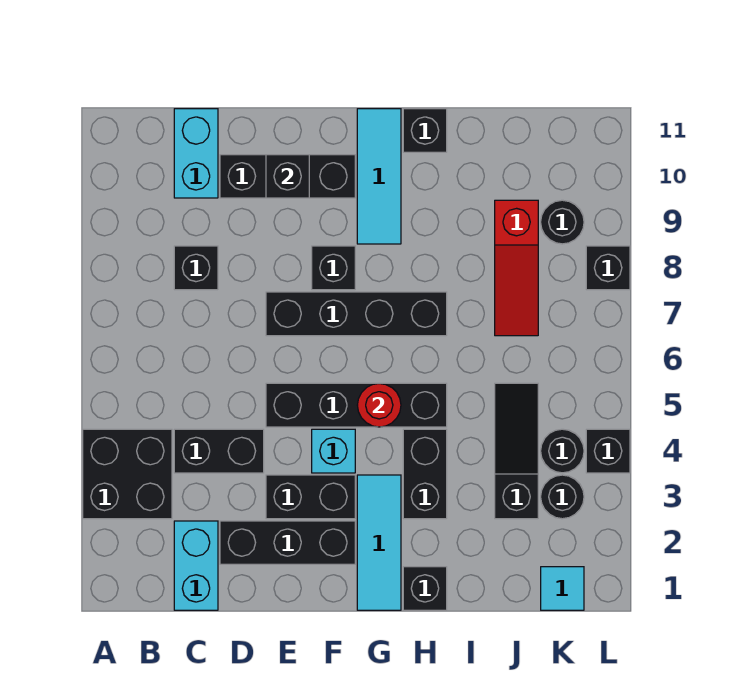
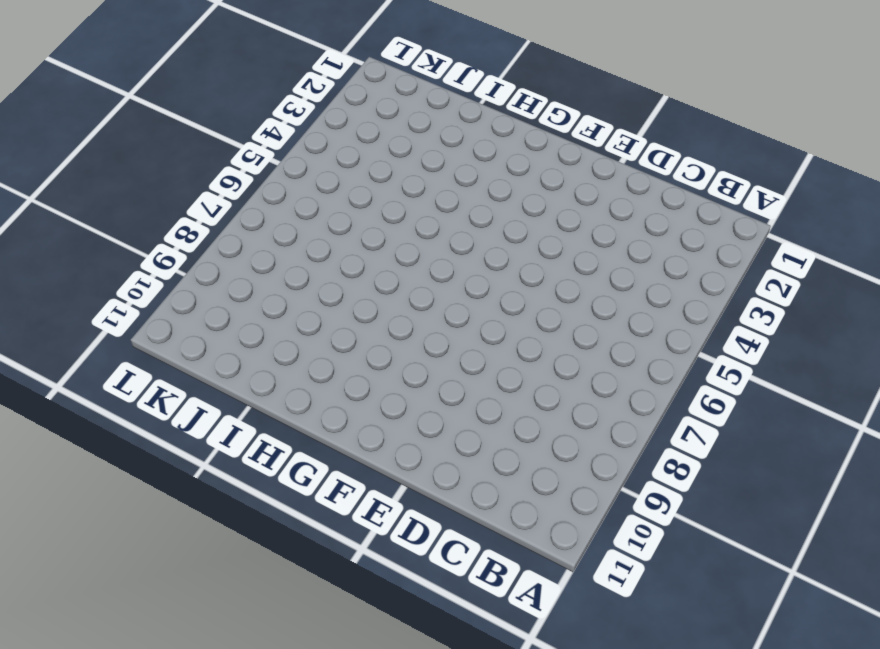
none -> black 2x2 brick [83,429,172,519]
none -> cyan 1x2 brick [174,521,218,610]
none -> black 1x2 brick [174,429,264,473]

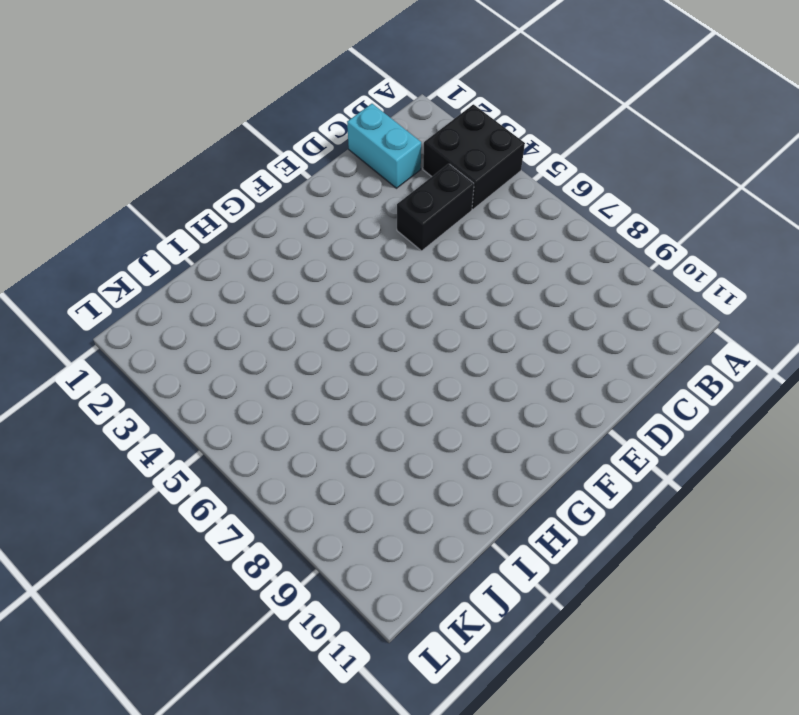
none -> black 1x1 brick [174,246,218,290]
none -> cyan 1x2 brick [174,109,218,198]
none -> black 1x3 brick [220,521,355,564]

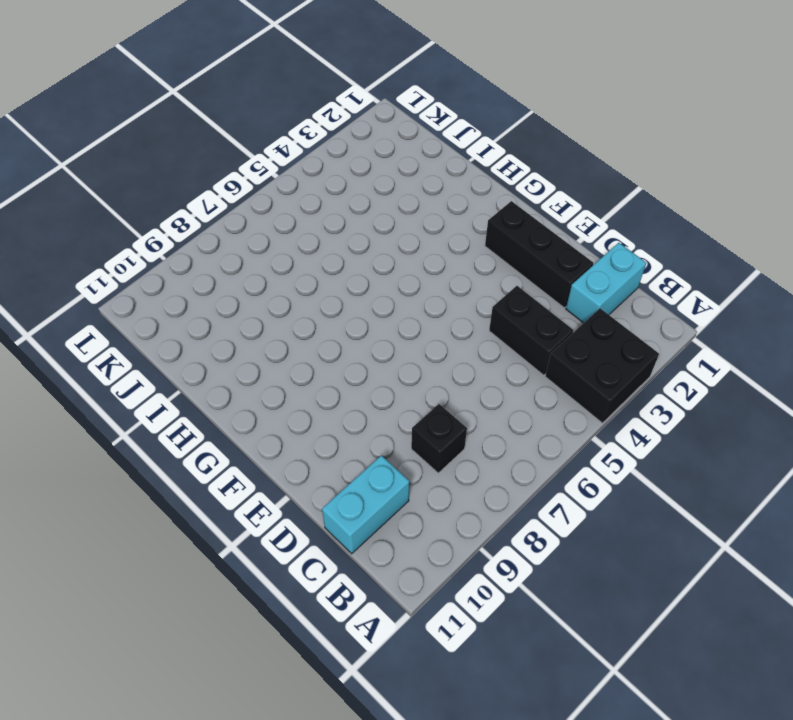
none -> black 1x3 brick [220,155,355,198]
none -> black 1x2 brick [266,475,355,519]
none -> black 1x4 brick [266,383,447,427]

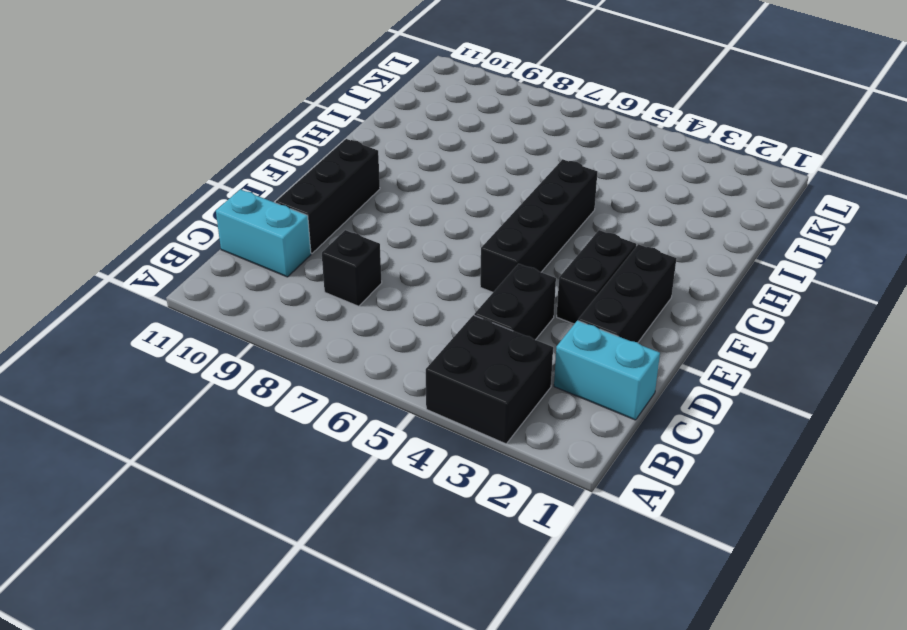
none -> black 1x4 brick [266,292,447,336]
none -> cyan 1x1 brick [312,429,355,473]
none -> black 1x1 brick [312,246,355,290]

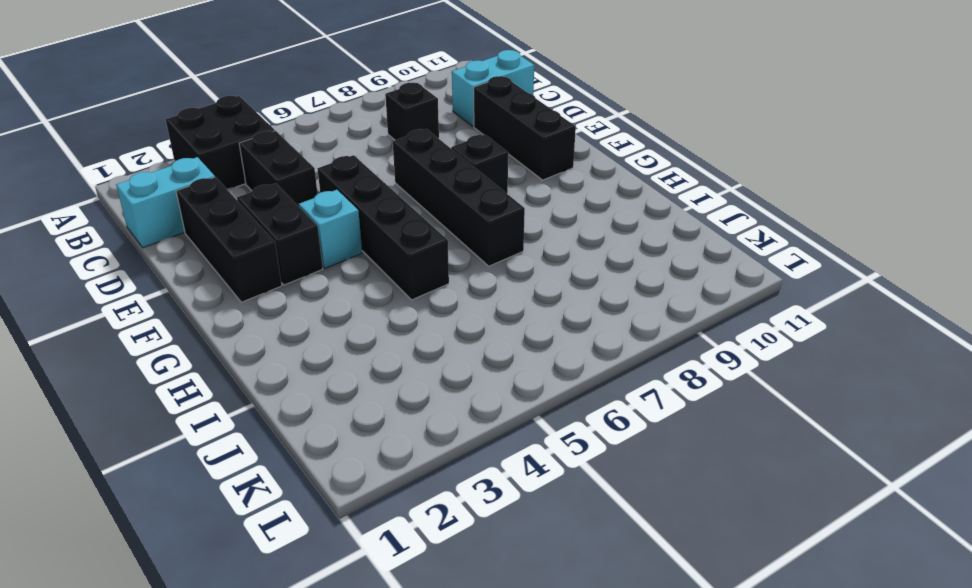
none -> cyan 1x3 tile [357,475,401,610]
none -> cyan 1x3 tile [357,109,401,244]
none -> black 1x1 brick [403,567,447,610]

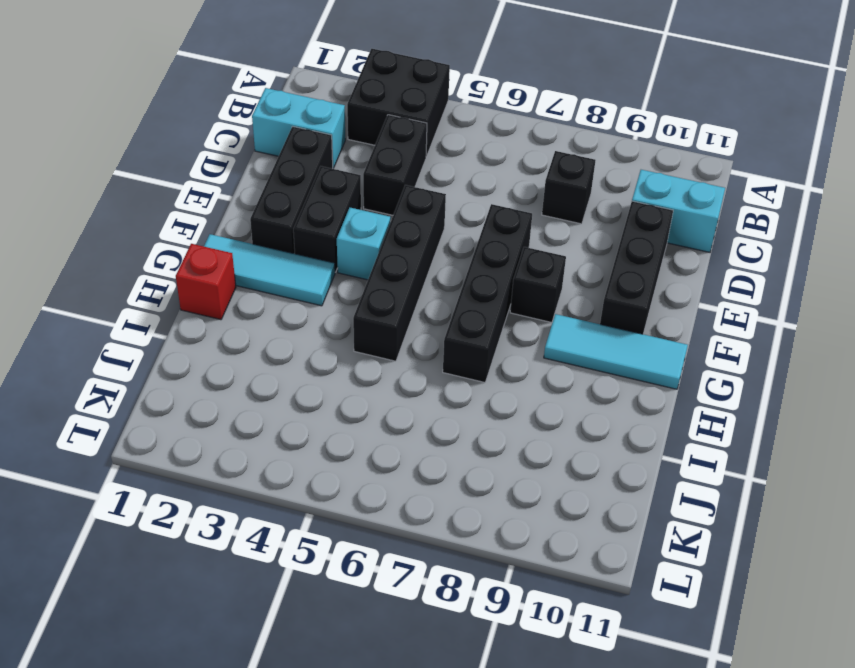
red 1x1 brick [176,244,236,320] -> black 1x1 brick [403,567,447,610]
none -> black 1x2 brick [403,429,447,519]
none -> black 1x1 brick [403,109,447,152]
none -> black 1x3 slope [495,383,538,519]

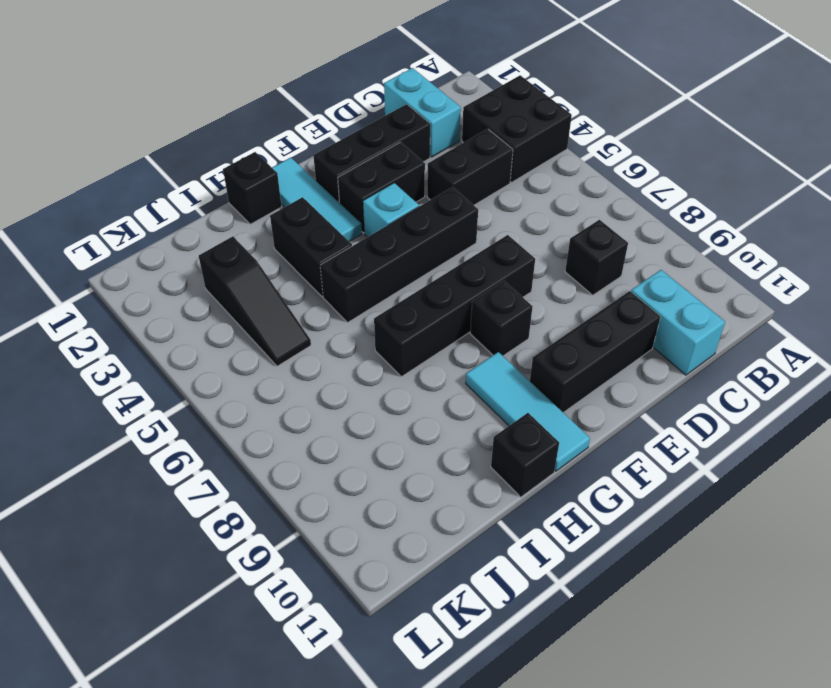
none -> red 1x3 slope [495,200,538,336]
none -> cyan 1x1 tile [541,567,584,610]
none -> black 1x1 round brick [541,475,584,519]

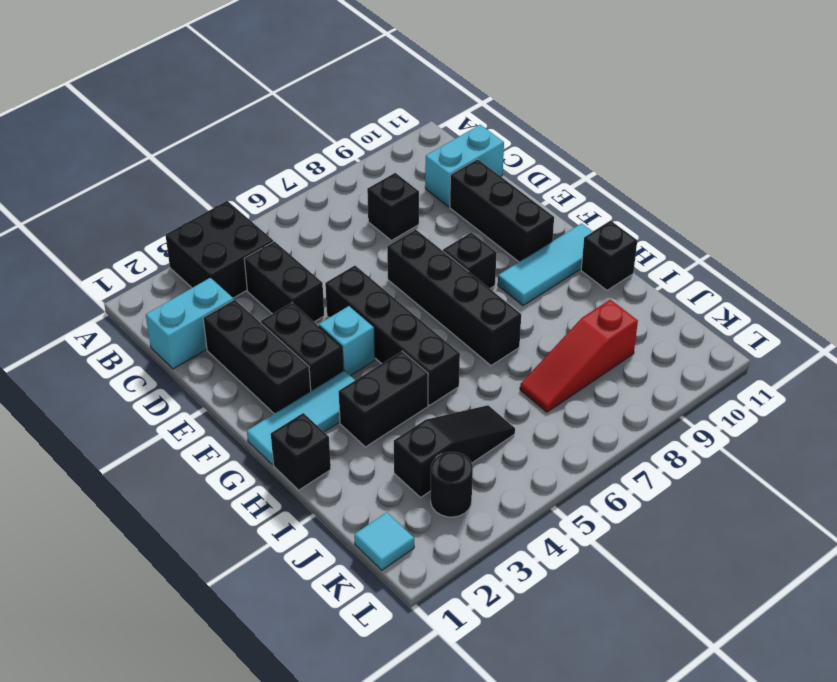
none -> black 1x1 round brick [541,429,584,473]
none -> black 1x1 round brick [541,200,584,244]
none -> black 1x1 brick [586,429,630,473]

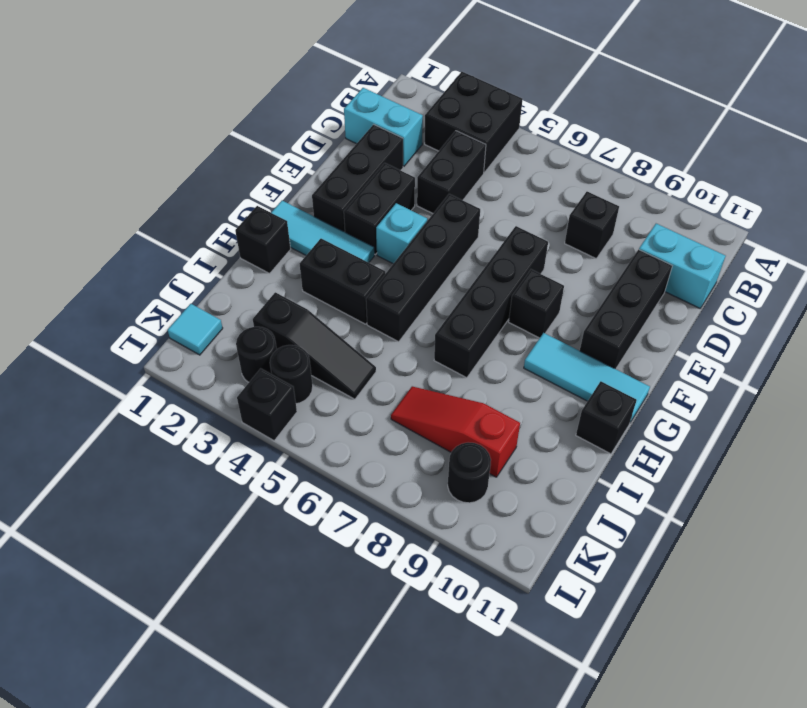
none -> black 1x1 brick [586,246,630,290]
none -> black 1x1 brick [266,155,309,198]
none -> red 1x1 round brick [357,384,401,427]

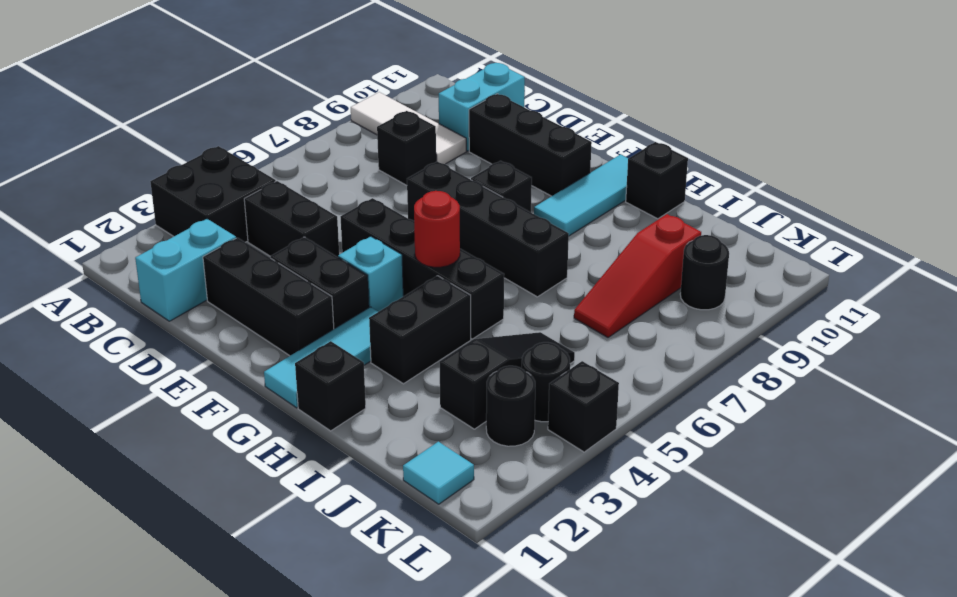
white 1x3 tile [351,92,466,164] -> none
none -> black 1x1 brick [586,246,630,290]
none -> black 1x1 brick [266,155,309,198]

